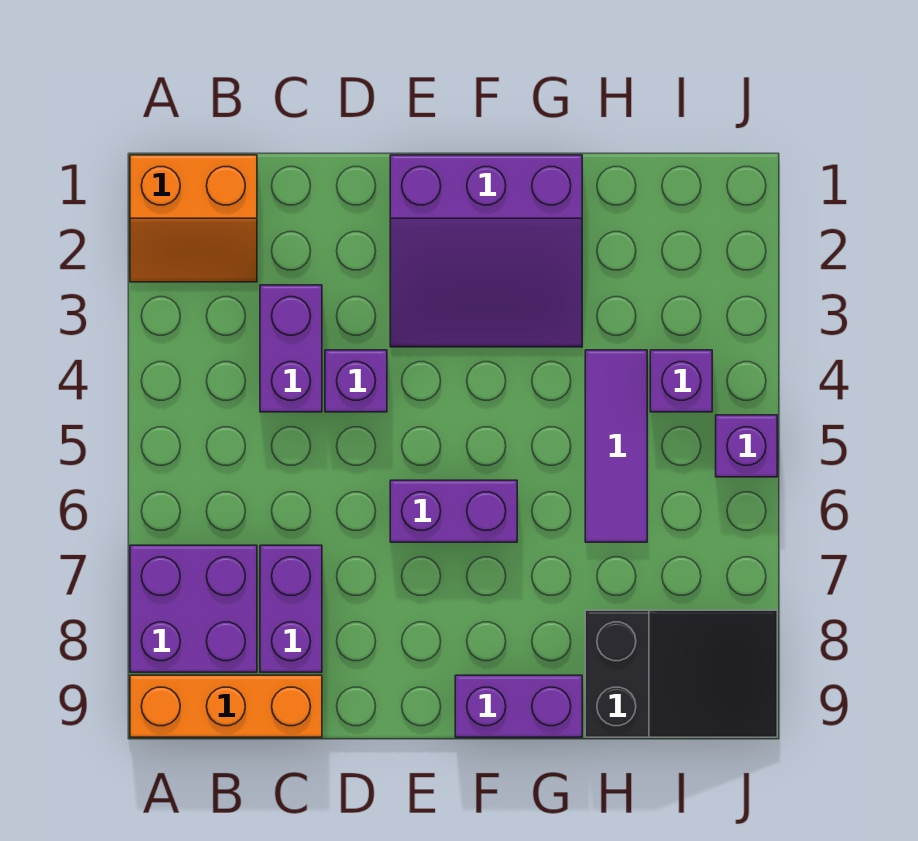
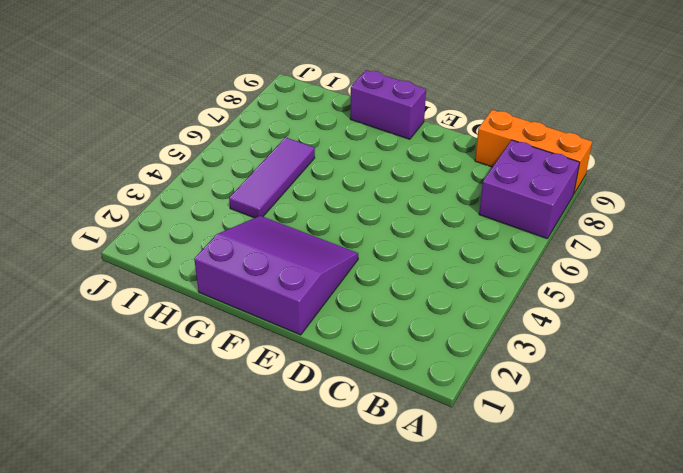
none -> orange 2x2 slope [130,155,257,282]
none -> purple 1x2 brick [260,285,322,412]
none -> purple 1x2 brick [260,545,322,672]

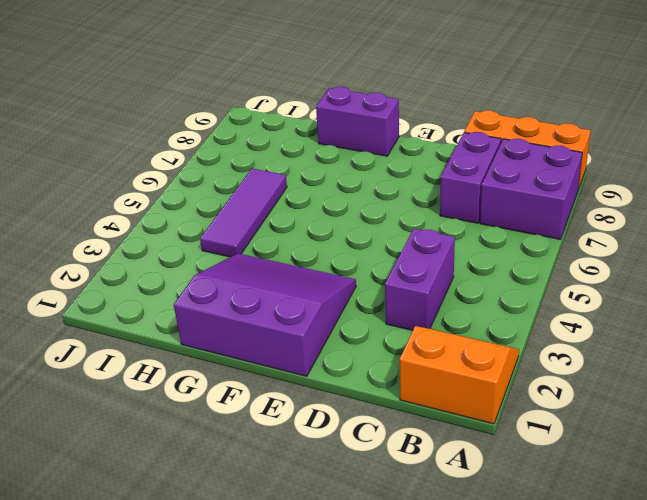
none -> purple 1x1 brick [325,350,387,412]
none -> purple 1x2 brick [390,480,517,542]
none -> black 2x3 slope [585,610,777,737]

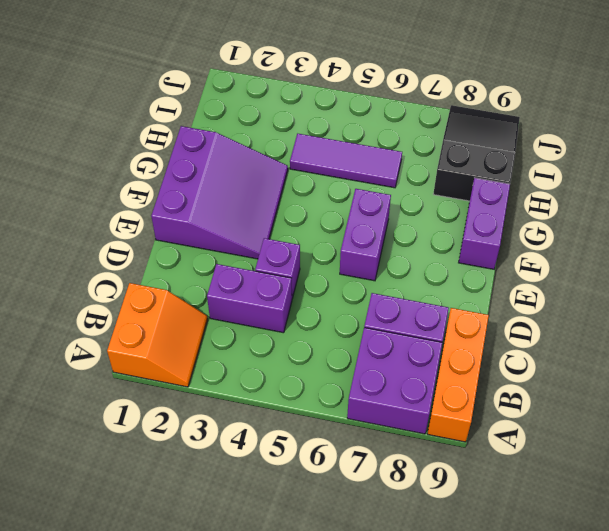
none -> purple 1x1 brick [650,350,712,412]
none -> purple 1x1 brick [716,415,777,477]

